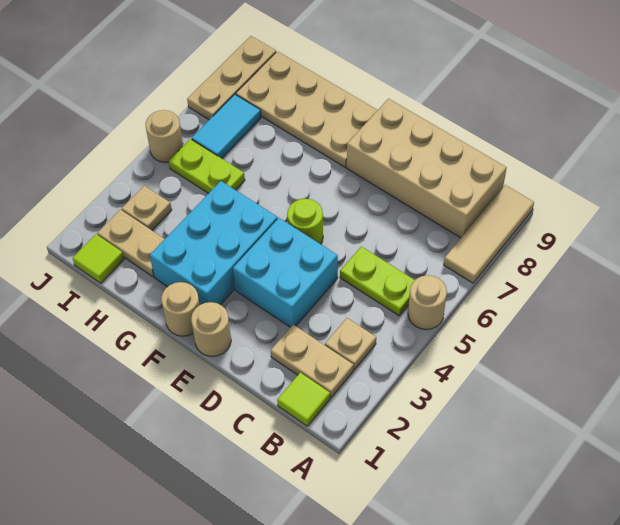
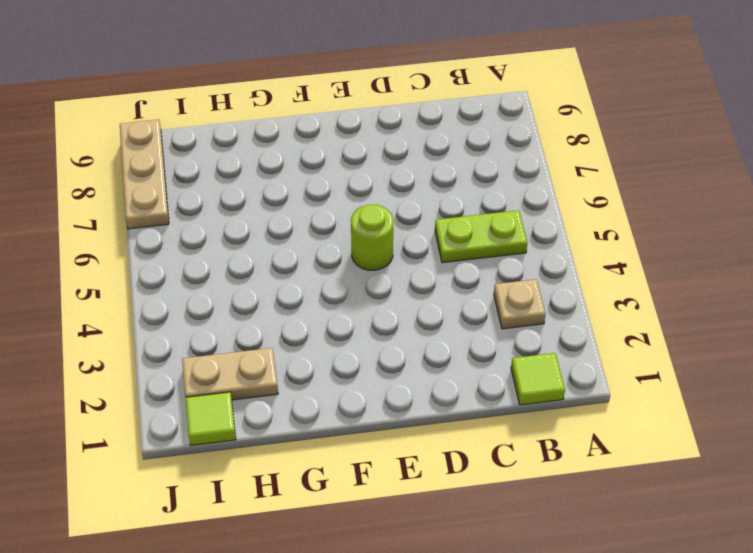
none -> tan 1x1 round brick [408,275,447,330]
none -> tan 1x3 tile [444,185,534,283]
none -> tan 1x2 plate [271,325,353,398]

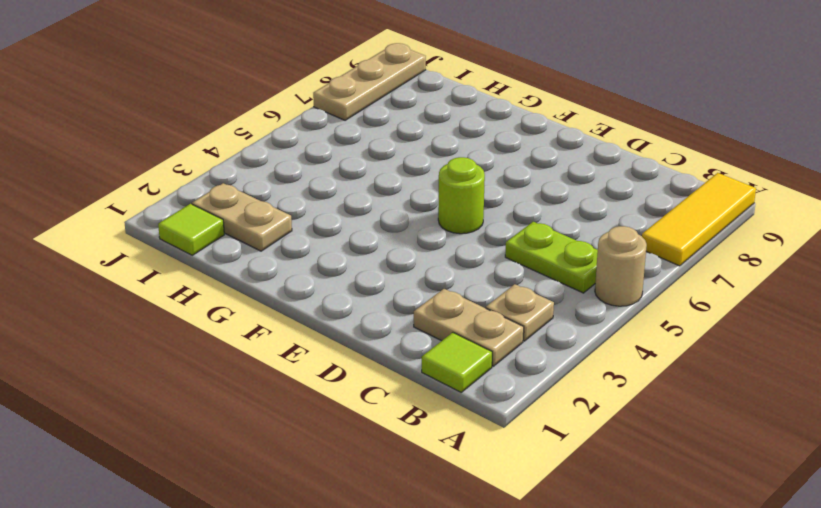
yellow 1x3 tile [642,173,756,266] -> tan 1x3 tile [444,185,534,283]
none -> tan 2x4 brick [347,99,507,238]
none -> cyan 2x2 brick [233,218,338,327]
none -> tan 1x1 round brick [191,302,231,357]

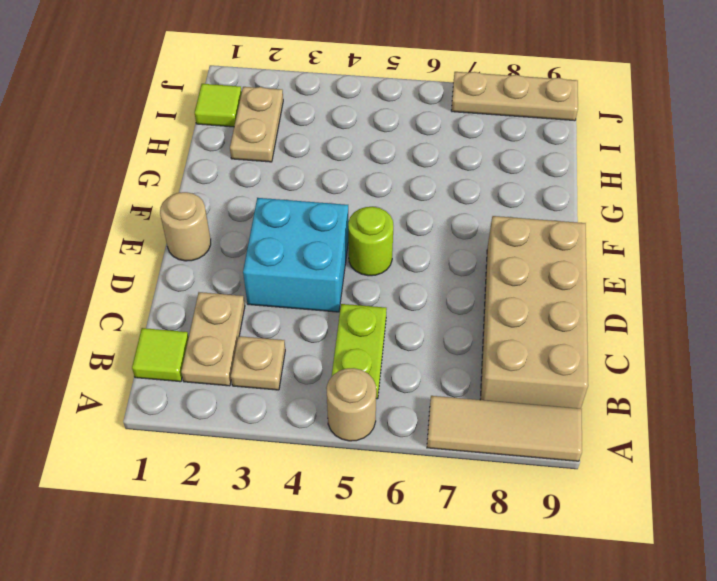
none -> tan 1x1 round brick [161,282,200,336]
none -> cyan 2x3 brick [150,181,278,305]
none -> tan 2x4 plate [236,51,377,167]

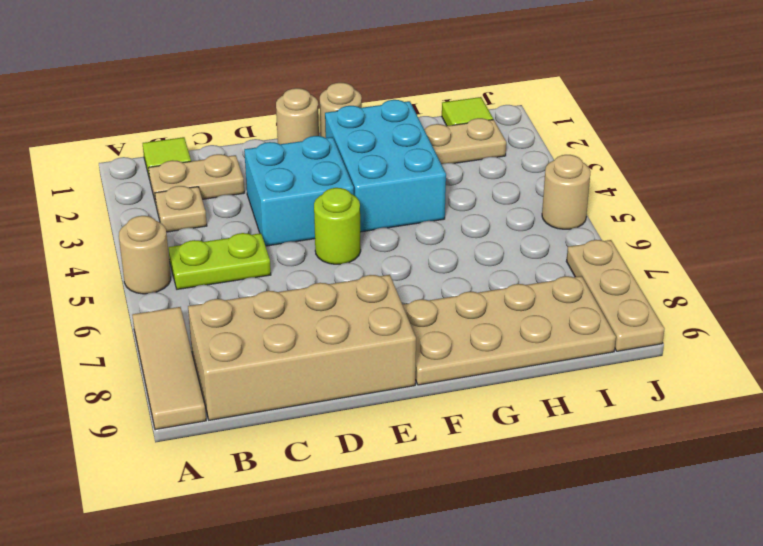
none -> lime 1x2 plate [169,139,245,194]
none -> tan 1x1 plate [122,186,172,230]
none -> cyan 1x2 tile [192,94,261,158]

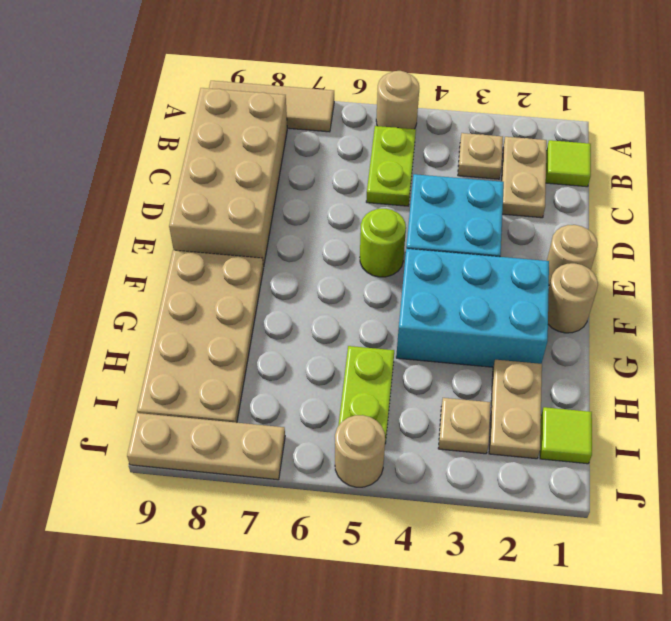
none -> cyan 1x2 tile [192,94,261,158]

